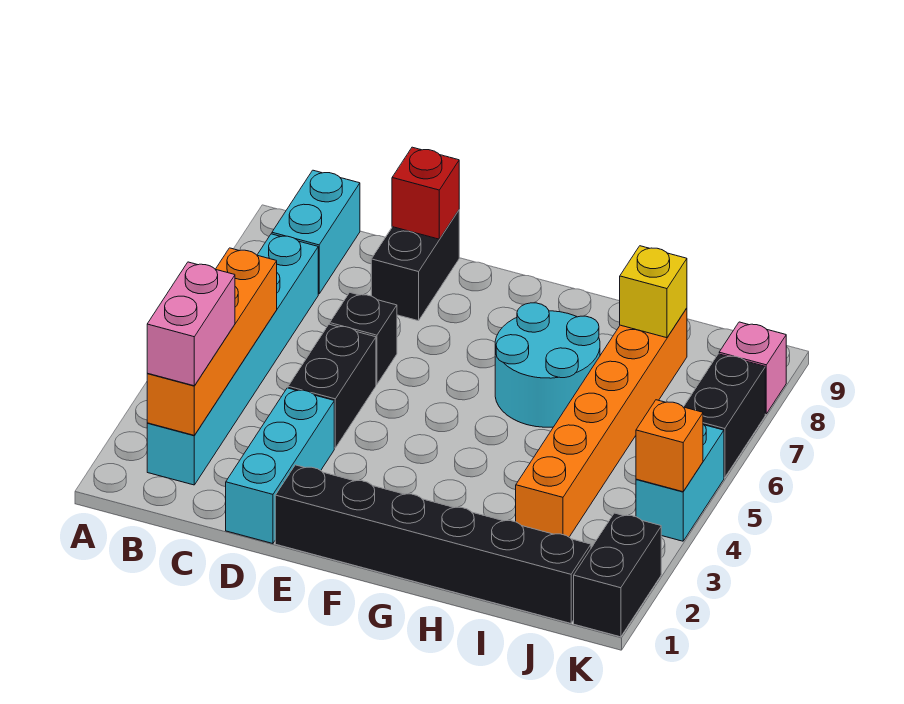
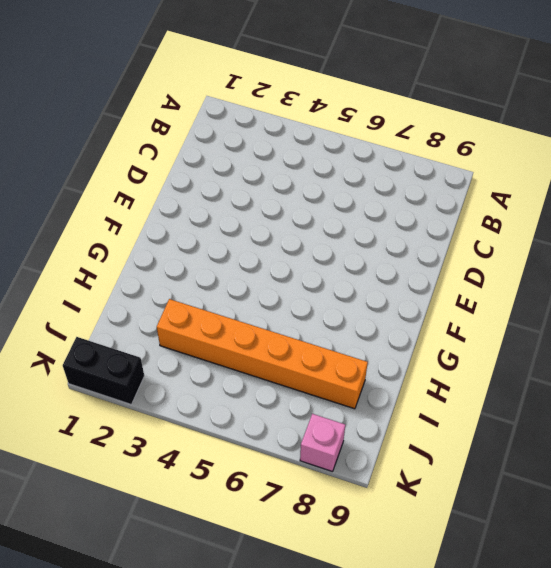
none -> cyan 1x6 brick [147,234,318,485]
none -> cyan 1x2 brick [272,170,360,294]
none -> cyan 1x3 brick [226,388,334,544]

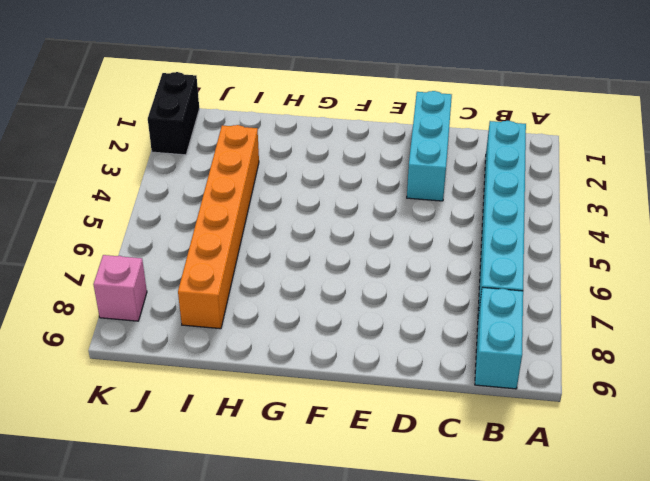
none -> black 1x2 brick [288,324,376,448]
none -> black 1x1 brick [330,293,397,384]
none -> black 1x2 brick [371,210,459,321]

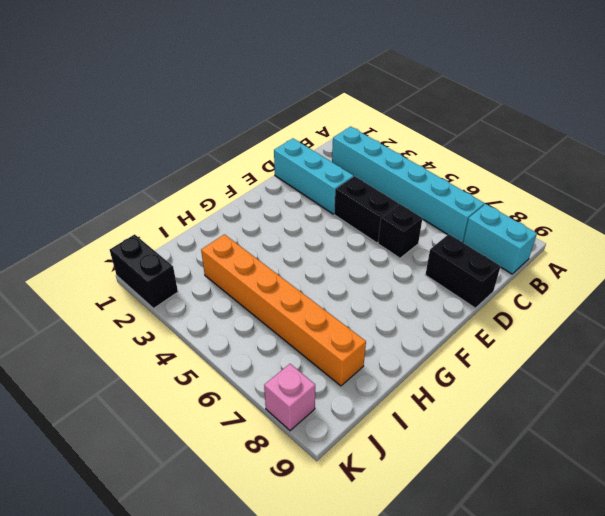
none -> black 1x6 brick [275,465,591,623]
none -> cyan 2x2 round brick [495,303,600,427]
none -> cyan 1x2 brick [636,424,724,541]

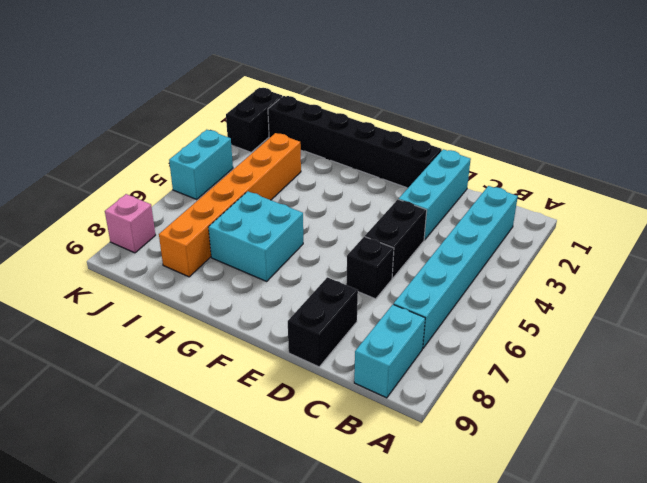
cyan 2x2 brick [209,191,303,281] -> cyan 2x2 round brick [495,303,600,427]
none -> black 1x2 brick [684,354,765,478]
none -> orange 1x4 brick [147,248,277,435]
none -> red 1x1 brick [392,147,459,239]

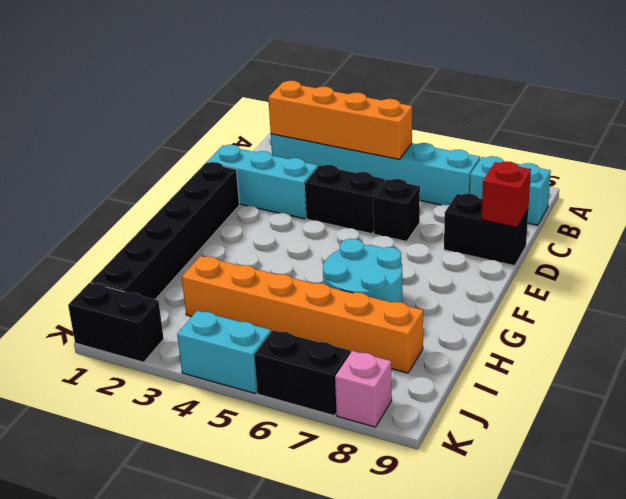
none -> yellow 1x1 brick [620,246,687,338]
none -> orange 1x1 brick [636,400,703,492]
none -> pink 1x2 brick [147,262,235,386]

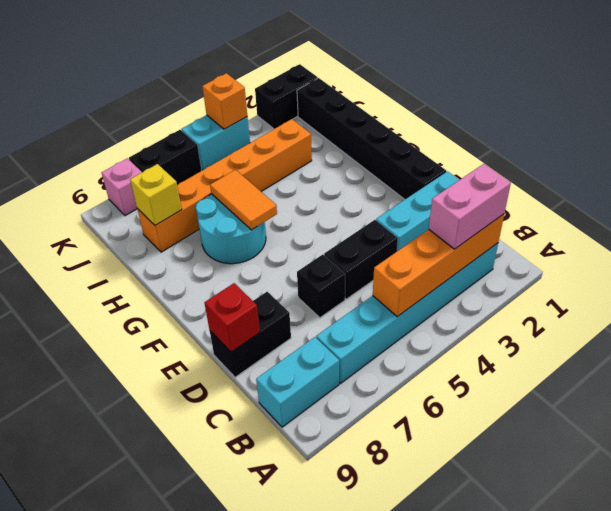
orange 1x2 tile [210,170,277,230] -> none

